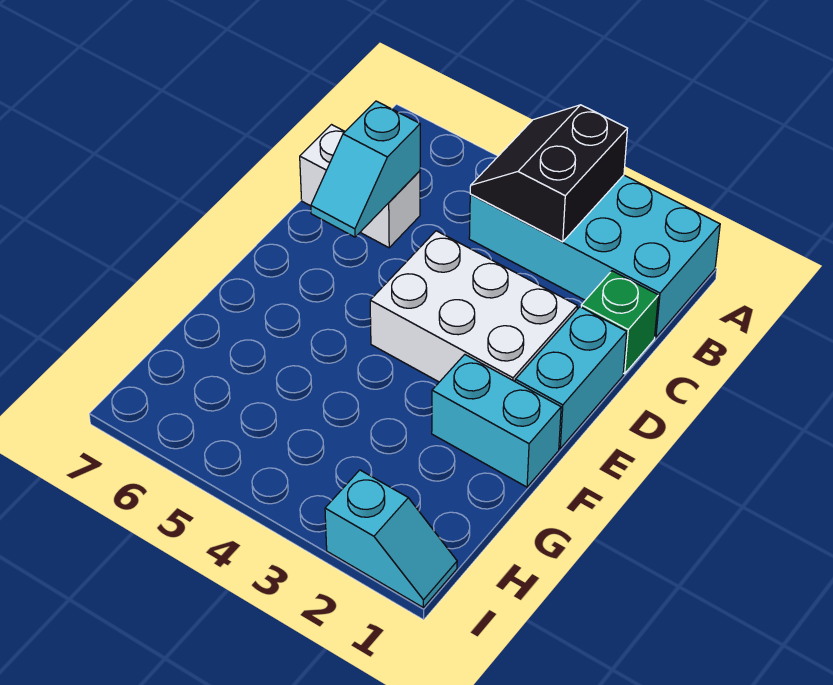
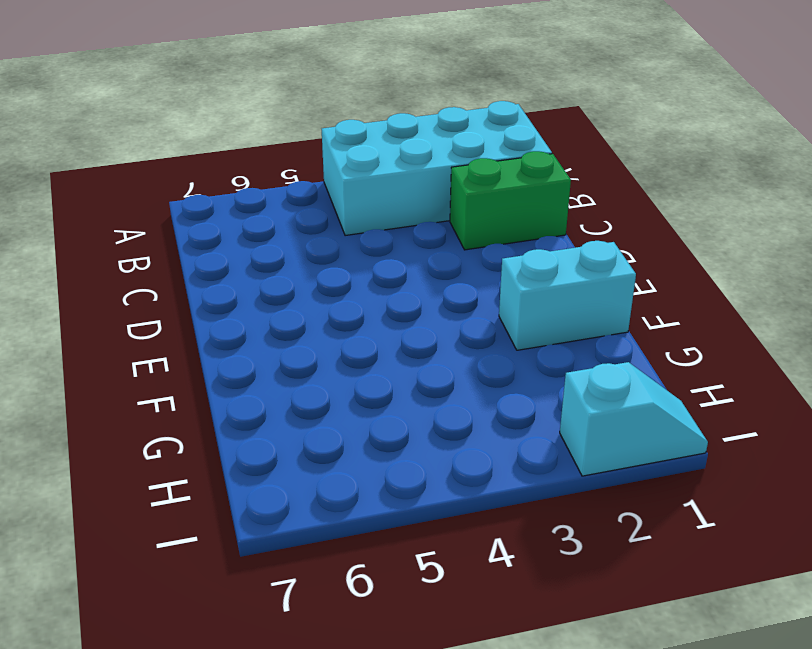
green 1x2 brick [450,151,571,250] -> green 1x1 brick [581,271,659,374]
none -> white 1x2 brick [300,125,420,248]
none -> cyan 1x2 brick [515,307,627,448]

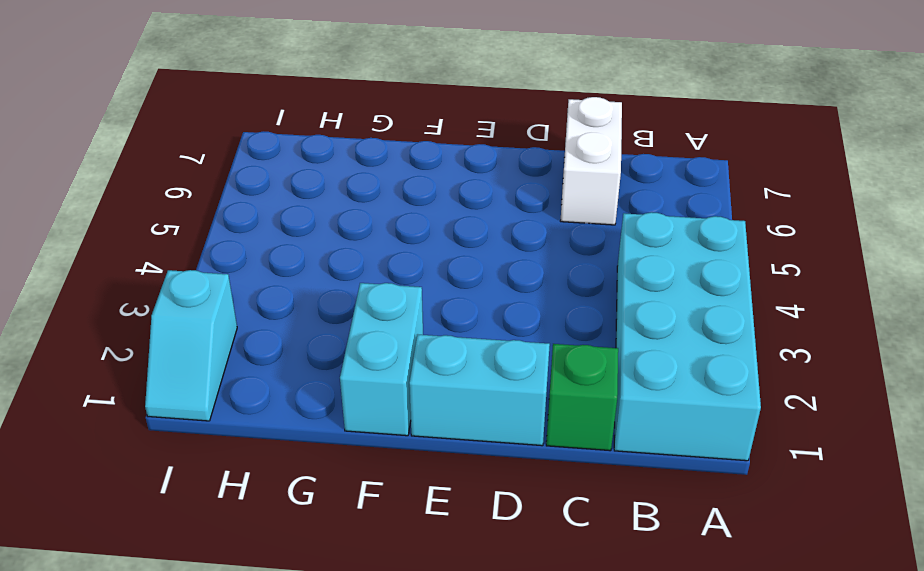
none -> white 2x3 brick [370,231,577,382]
none -> black 2x2 slope [470,105,627,242]

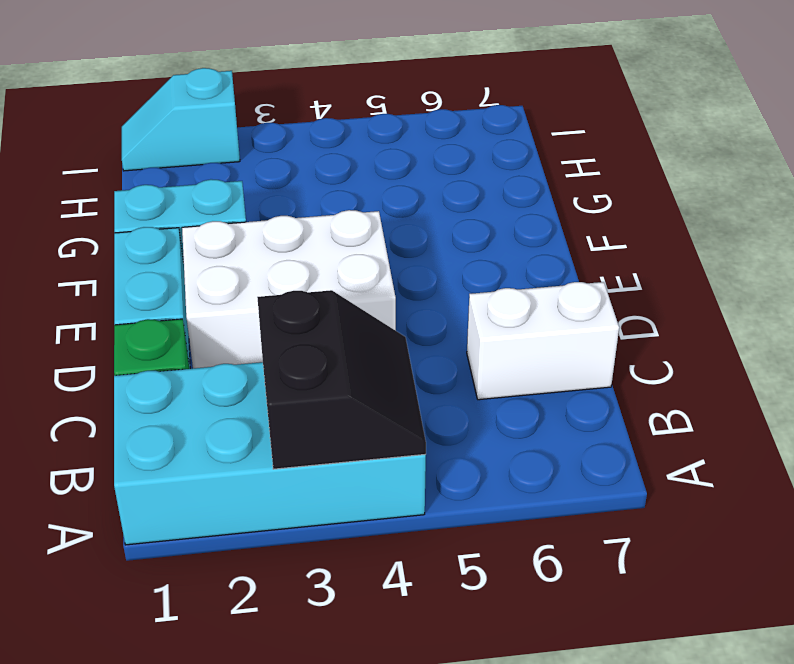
none -> cyan 1x2 slope [311,101,420,237]

